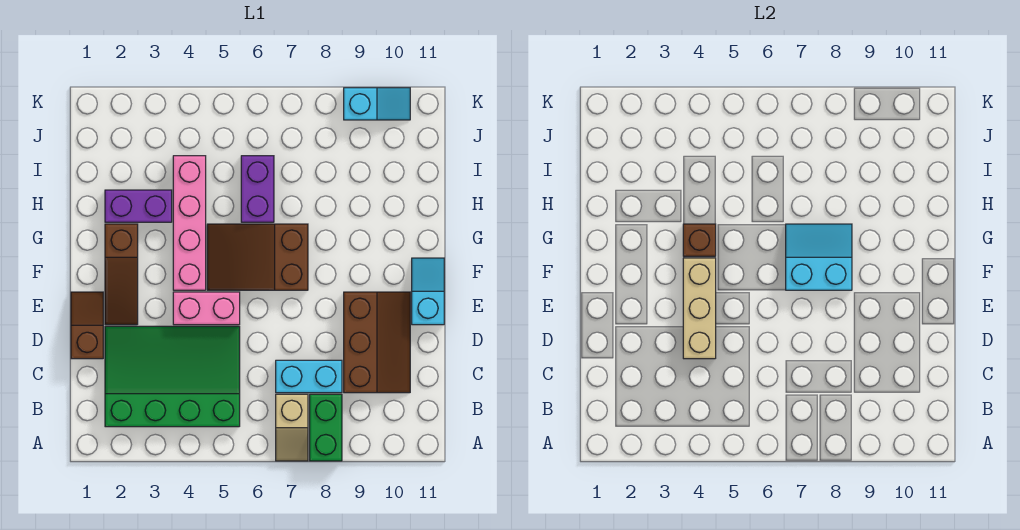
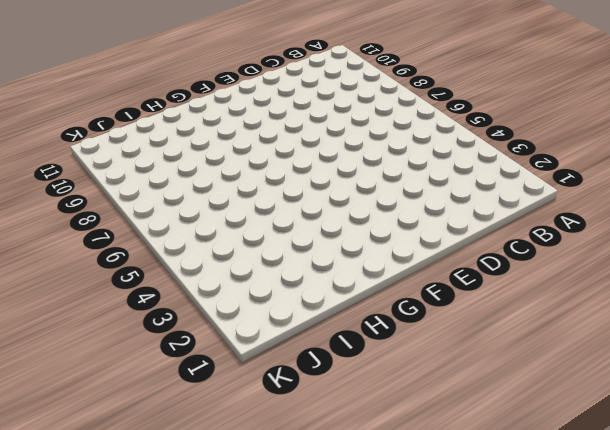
none -> tan 1x2 slope [276,394,308,461]
none -> green 1x2 brick [310,394,342,461]
none -> green 3x4 slope [105,326,240,427]

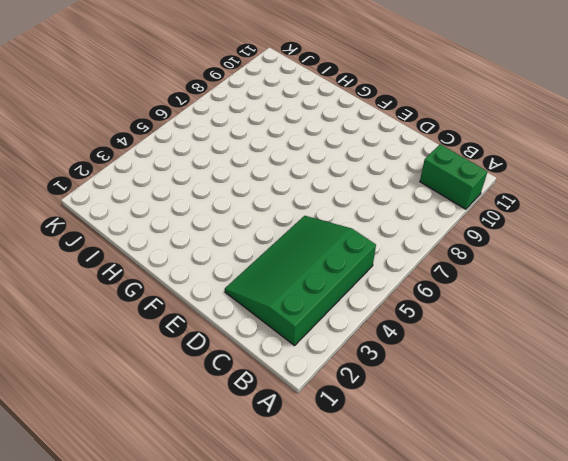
green 1x2 brick [420,144,488,209] -> green 1x2 brick moved to [310,394,342,461]
none -> tan 1x2 slope [276,394,308,461]
none -> cyan 1x2 brick [276,360,342,393]
none -> brown 2x3 slope [344,292,410,393]

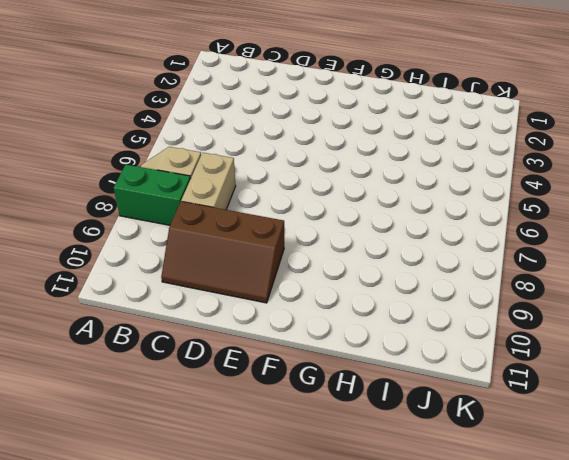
tan 1x2 brick [181,153,236,210] -> cyan 1x2 brick [276,360,342,393]
none -> green 3x4 slope [105,326,240,427]
none -> brown 1x2 slope [71,292,103,359]
none -> brown 1x3 slope [105,224,138,325]

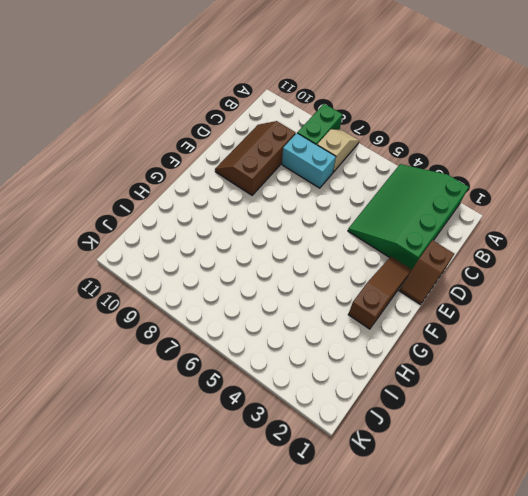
green 3x4 slope [348,164,469,269] -> green 3x4 slope turned to [105,326,240,427]
none -> pink 1x2 brick [173,292,240,325]
none -> cyan 1x2 slope [412,258,444,325]
none -> pink 1x4 brick [173,156,206,290]

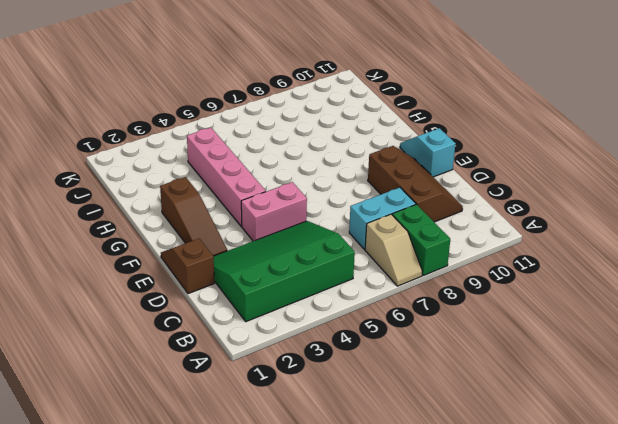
none -> brown 2x3 slope [207,224,308,290]
none -> purple 1x2 brick [105,190,172,222]
none -> purple 1x2 brick [241,156,274,222]

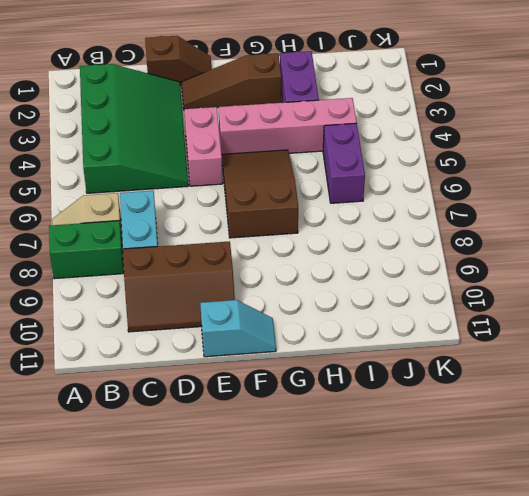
purple 1x2 brick [323,123,365,203] -> purple 1x2 brick turned to [241,156,274,222]
none -> cyan 1x2 slope [344,88,410,120]
none -> tan 1x3 brick [683,258,716,359]
none -> cyan 2x2 slope [786,224,852,290]

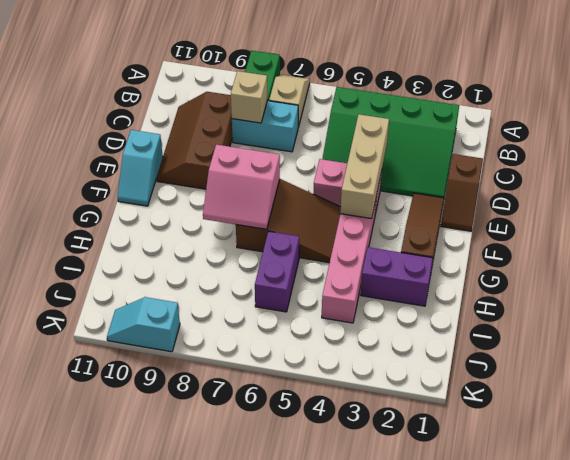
tan 1x1 brick [231,71,268,123] -> none
pink 2x2 slope [203,145,280,229] -> cyan 2x2 slope [786,224,852,290]
none -> brown 1x1 brick [683,224,716,256]

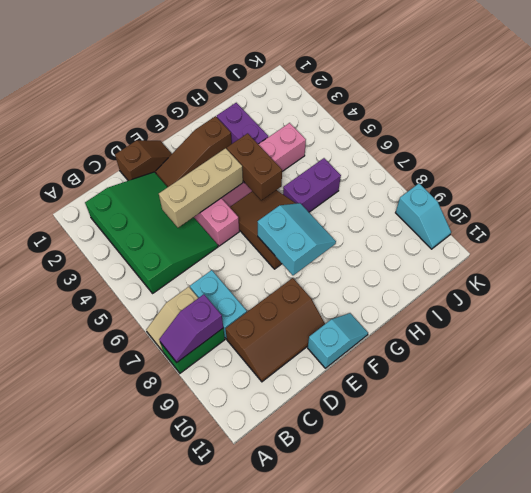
purple 1x2 slope [159,294,223,362] -> none
brown 1x2 brick [227,133,282,200] -> brown 1x1 brick [683,224,716,256]

